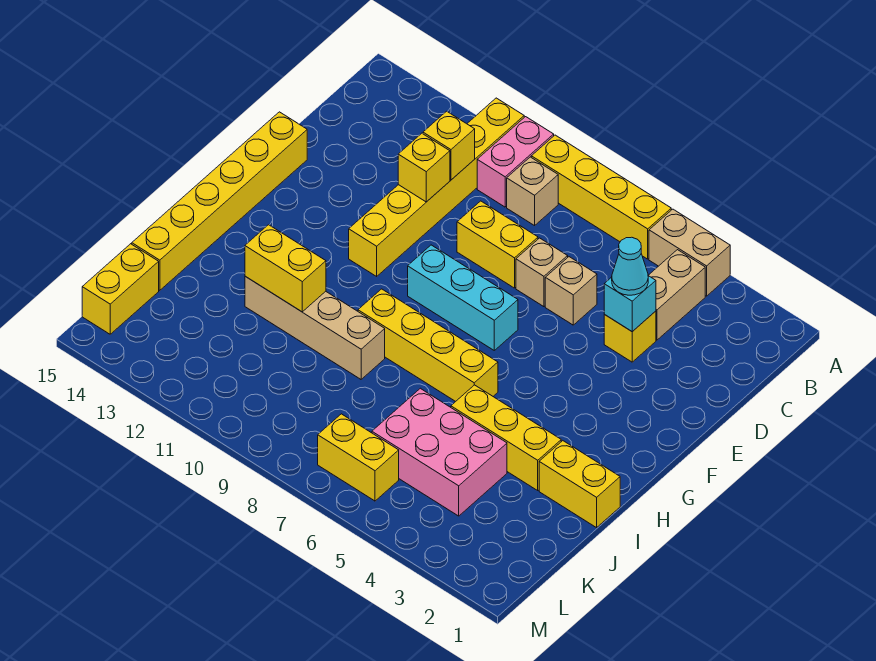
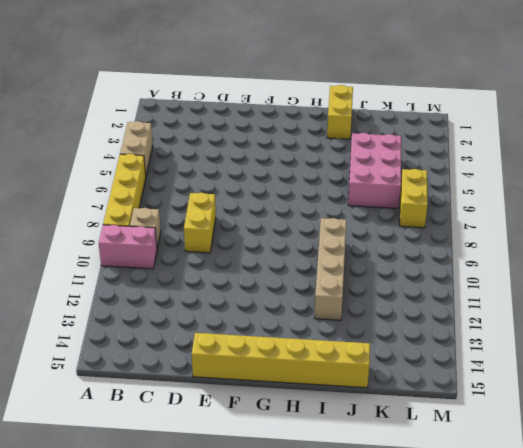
none -> yellow 1x6 brick [349,98,524,276]
none -> tan 1x2 brick [648,250,705,340]
none -> yellow 1x1 brick [604,311,656,362]

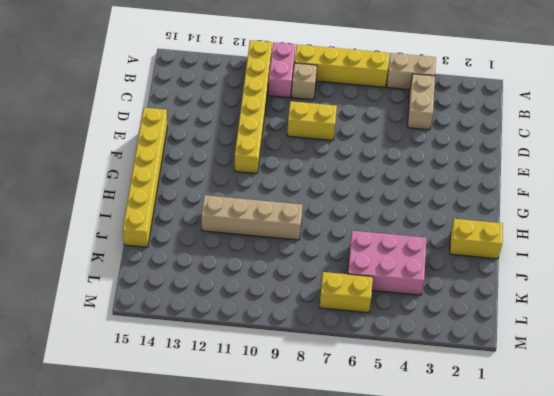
none -> yellow 1x1 brick [604,311,656,362]
none -> tan 1x1 brick [545,257,597,325]
none -> tan 1x1 brick [516,238,568,307]

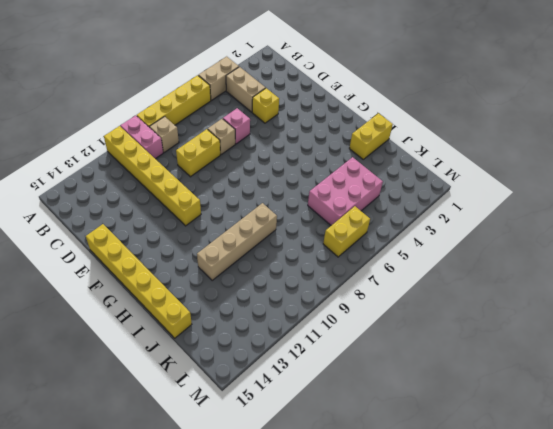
pink 1x1 brick [223,108,250,144] -> tan 1x1 brick [545,257,597,325]
none -> cyan 1x3 brick [408,245,518,350]
none -> yellow 1x4 brick [358,289,498,402]
none -> yellow 1x3 brick [451,385,561,490]

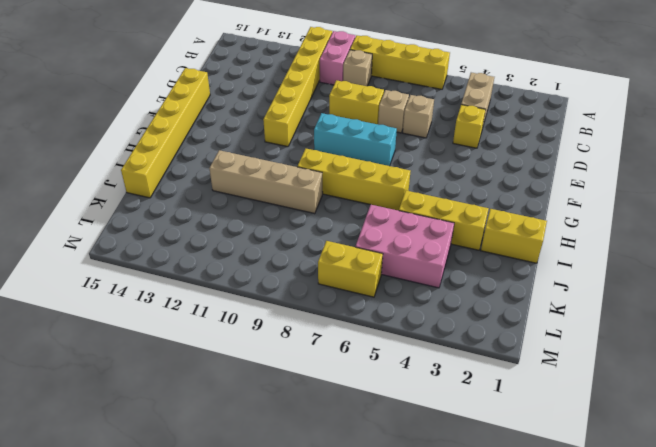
none -> tan 1x2 brick [649,209,730,296]
none -> yellow 1x2 brick [82,244,159,334]
none -> yellow 1x1 brick [423,111,475,180]

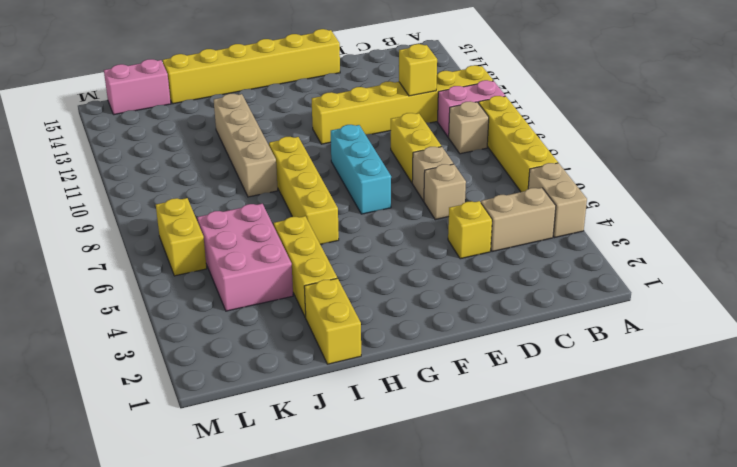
pink 1x2 brick [104,59,171,115] -> yellow 1x2 brick [82,244,159,334]
none -> cyan 1x1 brick [604,276,656,332]
none -> yellow 1x1 brick [398,133,450,202]
none -> yellow 1x2 brick [245,225,326,312]

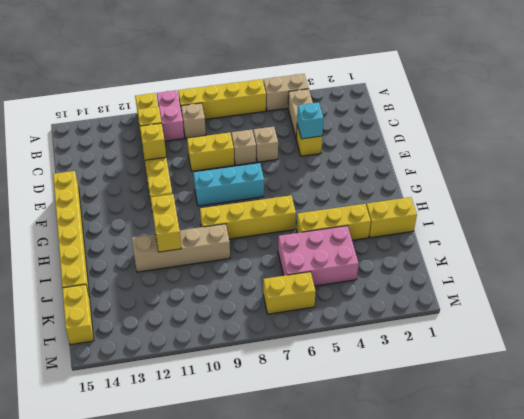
yellow 1x2 brick [151,194,181,252] -> yellow 1x2 brick turned to [245,225,326,312]
none -> cyan 1x1 cone [612,237,648,295]

